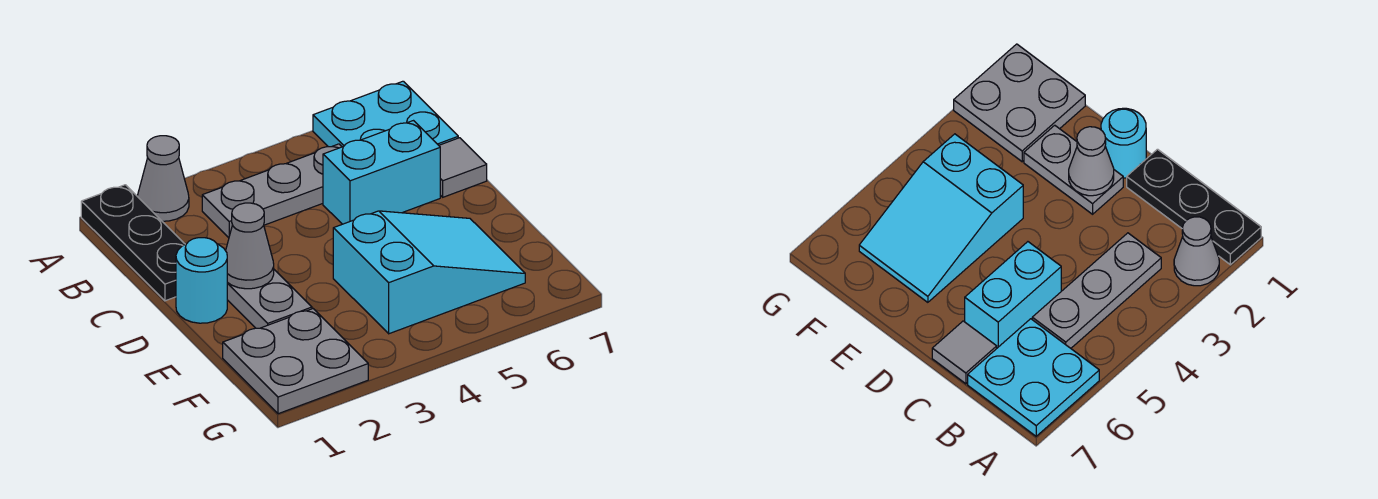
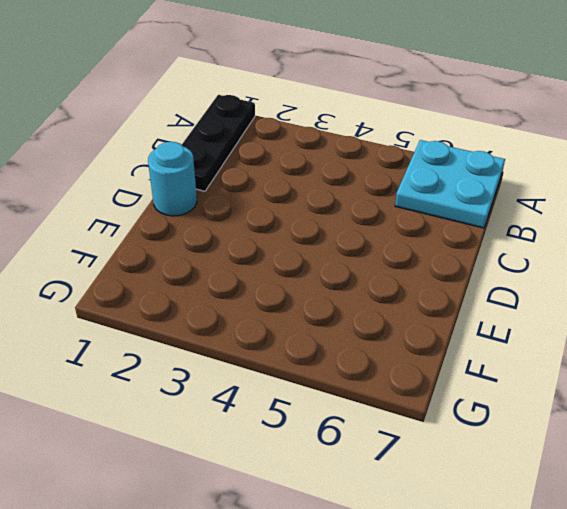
none -> grey 1x1 cone [137,136,189,221]
none -> grey 1x3 plate [202,144,342,238]

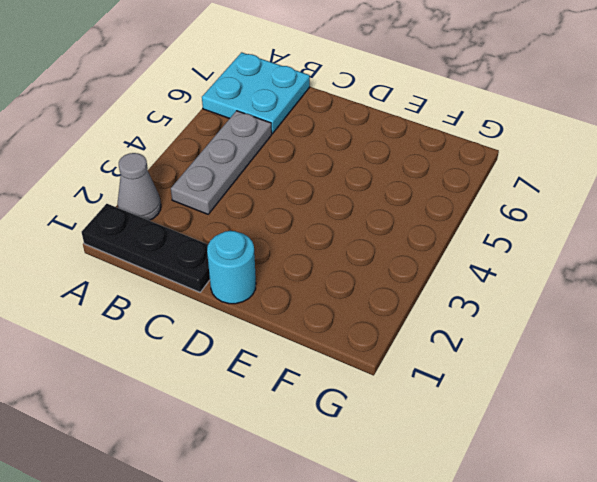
none -> cyan 1x2 brick [323,121,440,224]
none -> grey 1x1 tile [439,138,487,197]

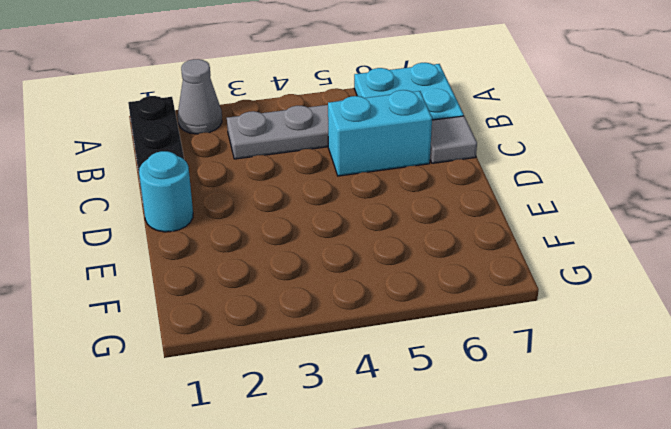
none -> grey 1x2 plate [227,270,312,328]
none -> cyan 2x3 slope [333,211,525,334]

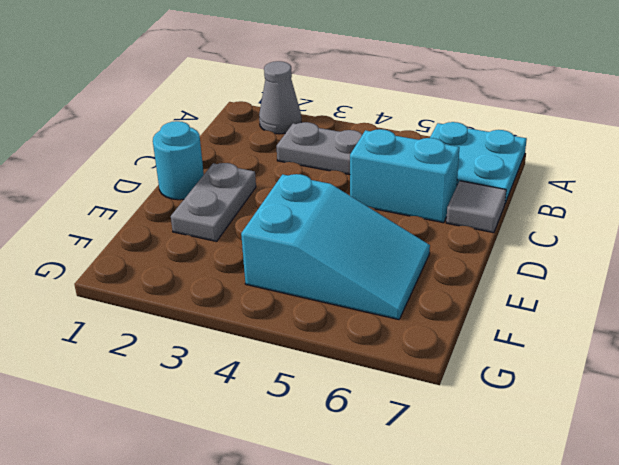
none -> black 1x3 plate [81,185,185,301]
none -> grey 2x2 plate [223,309,368,414]

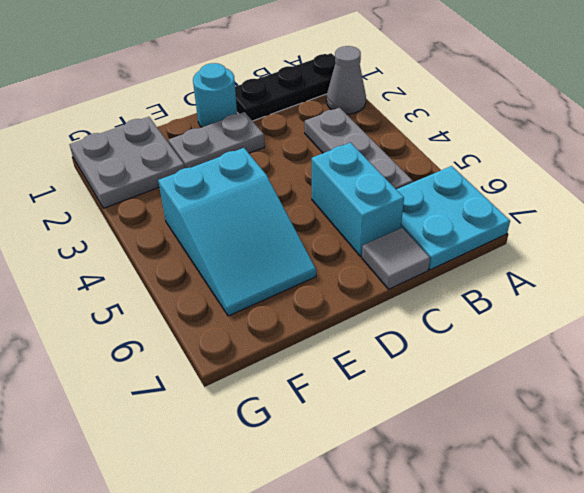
none -> grey 1x1 cone [226,203,274,289]

